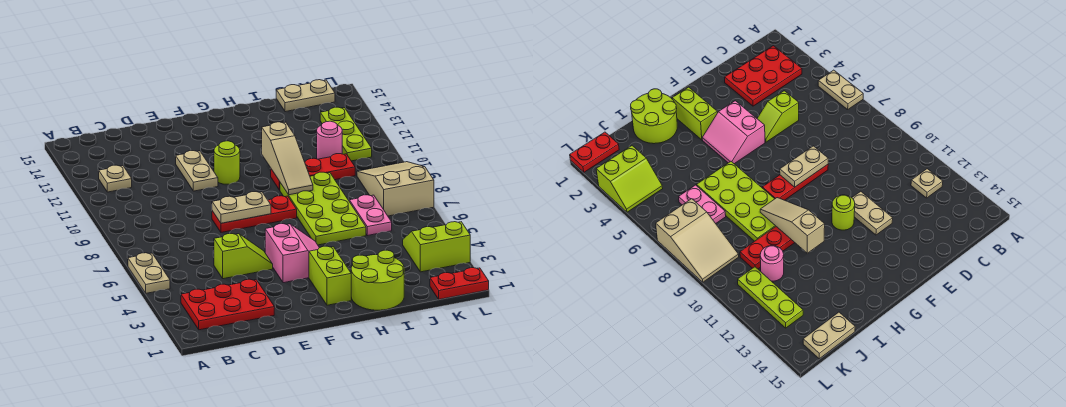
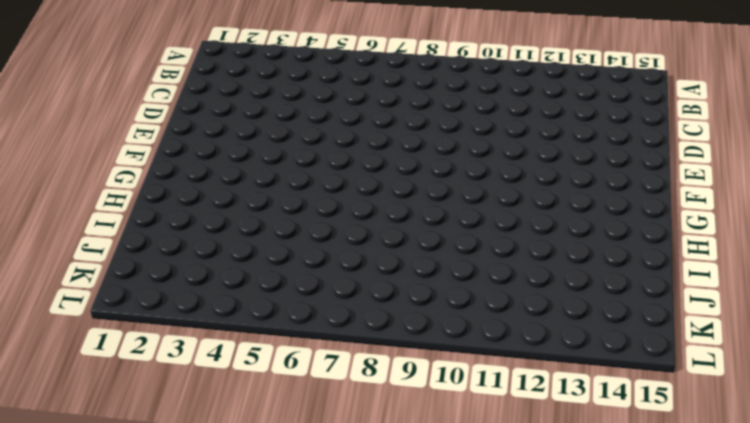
none -> tan 1x2 plate [128,253,170,293]
none -> red 2x3 plate [181,279,274,330]
none -> tan 1x1 plate [99,165,132,192]

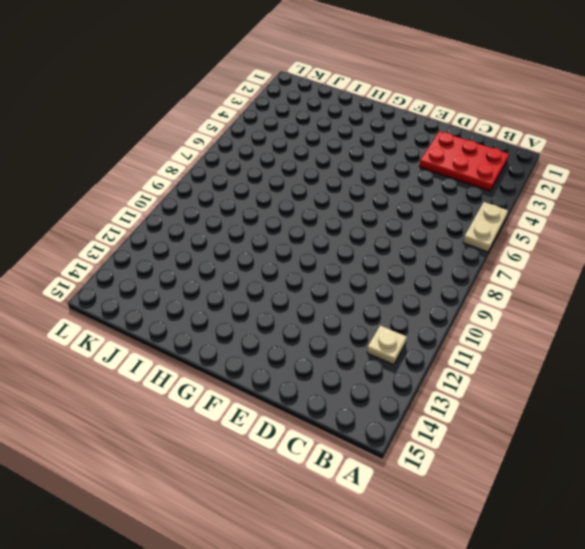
none -> lime 1x2 slope [214,234,273,279]
none -> red 1x3 plate [212,196,297,232]
none -> tan 1x2 plate [176,151,218,191]

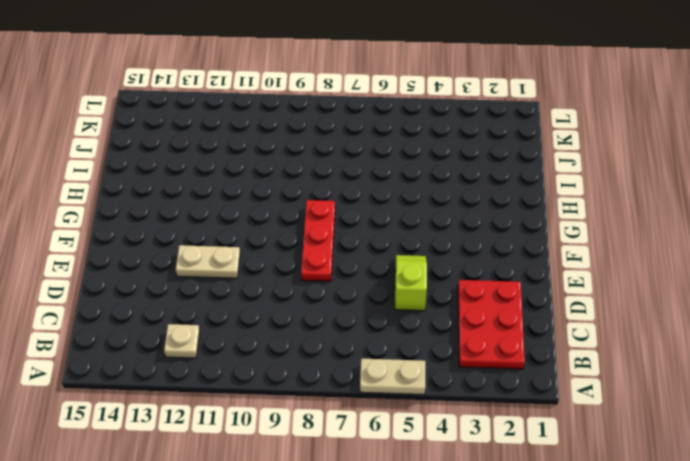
none -> pink 2x2 slope [265,224,319,283]
none -> lime 1x1 round brick [214,141,240,184]
none -> lime 1x2 brick [309,246,351,305]

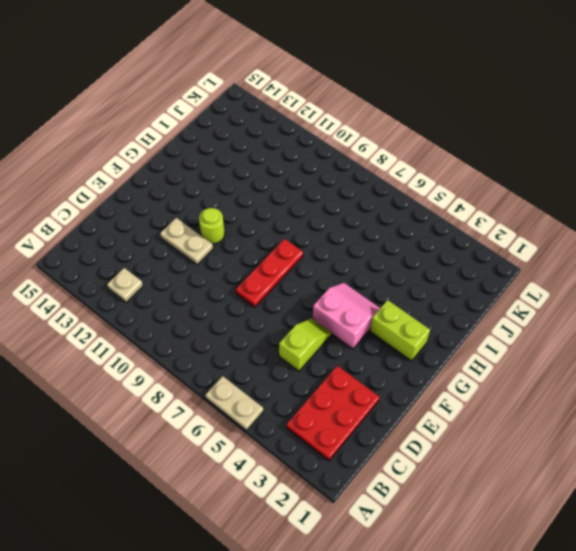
none -> lime 2x2 round brick [351,250,404,310]
none -> lime 2x4 plate [280,172,366,245]
none -> red 1x3 plate [271,154,355,190]

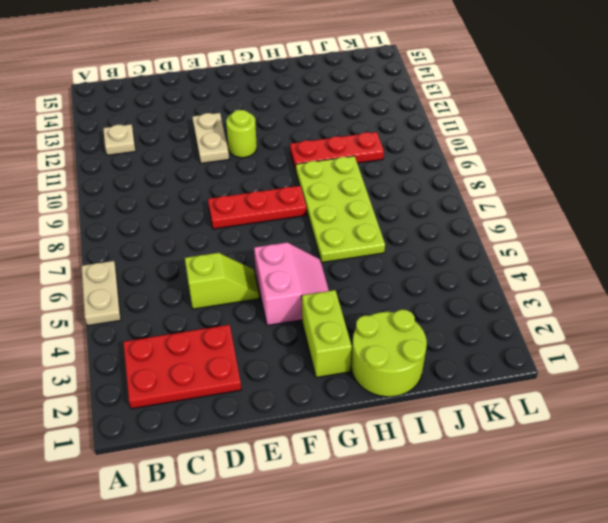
none -> pink 1x2 plate [349,195,392,236]
none -> pink 1x1 round brick [317,121,342,159]
none -> tan 1x2 plate [276,80,335,112]

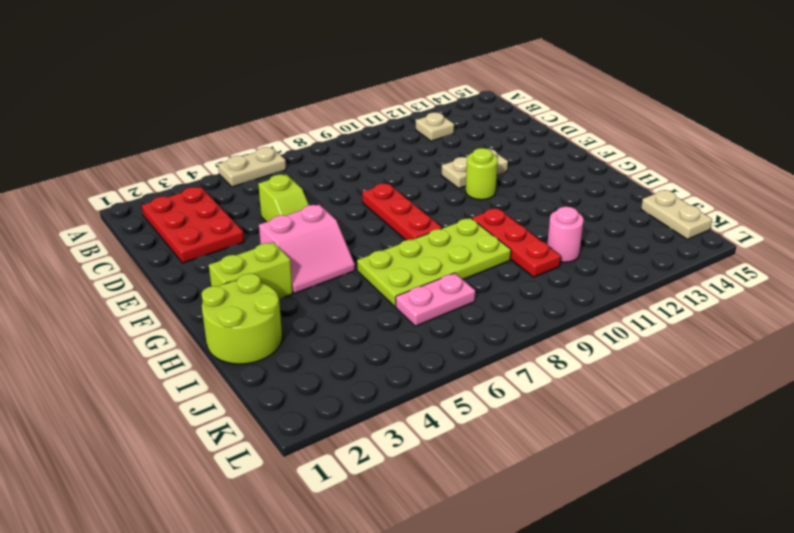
none -> red 1x2 plate [430,268,489,299]
none -> lime 2x2 slope [403,222,470,272]
none -> tan 2x3 slope [357,162,434,216]

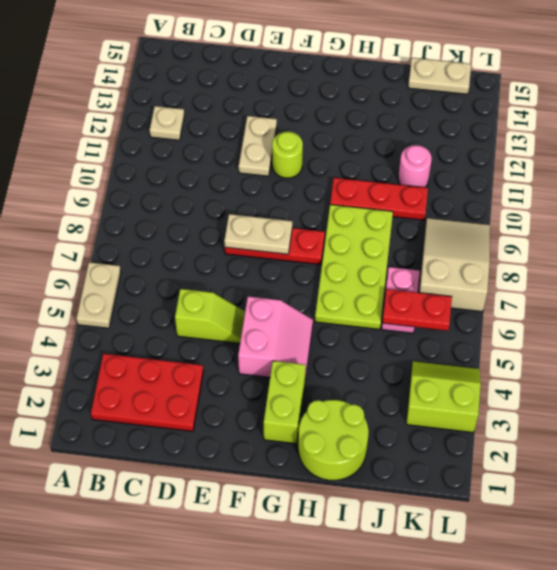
red 1x2 plate [382,289,452,331] -> red 1x2 plate moved to [430,268,489,299]
none -> lime 1x3 plate [320,107,372,161]
none -> tan 1x3 slope [262,122,313,195]

